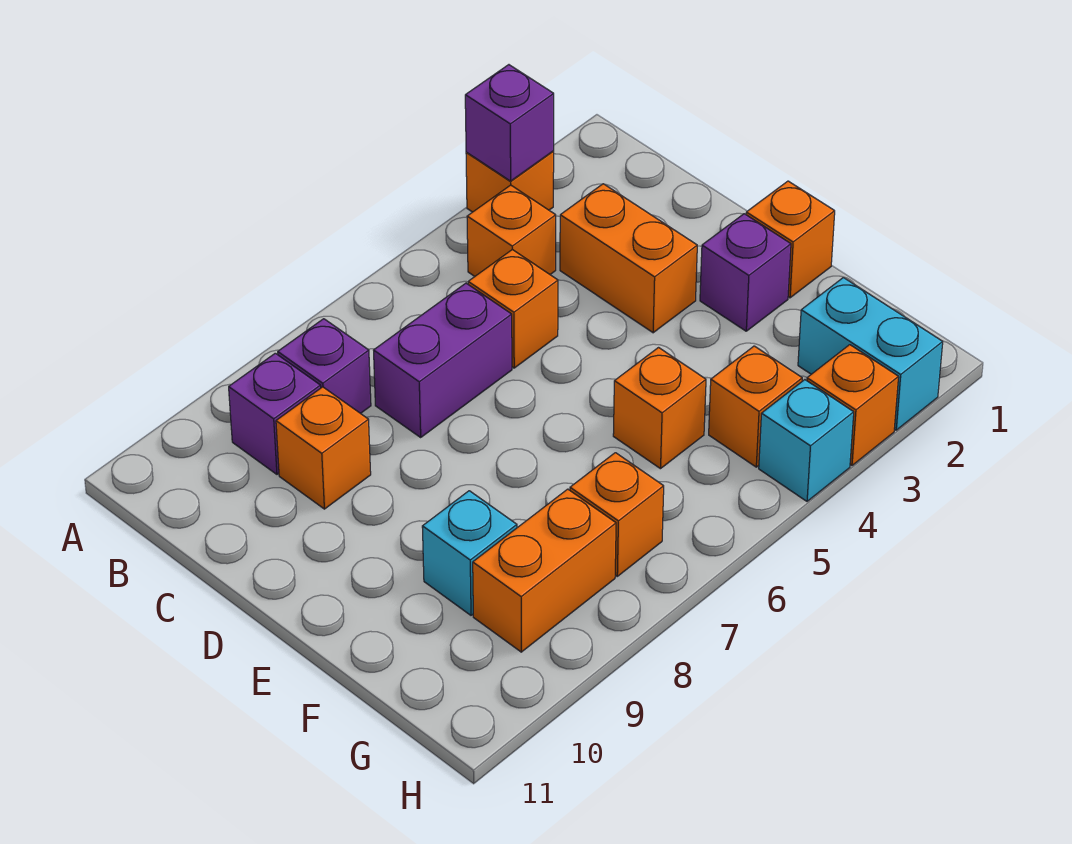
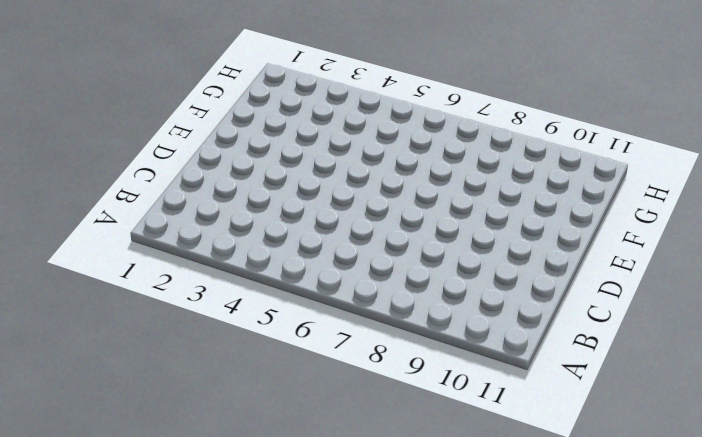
none -> orange 1x1 brick [466,151,554,212]
none -> orange 1x1 brick [467,185,556,276]
none -> purple 1x1 brick [278,319,371,414]

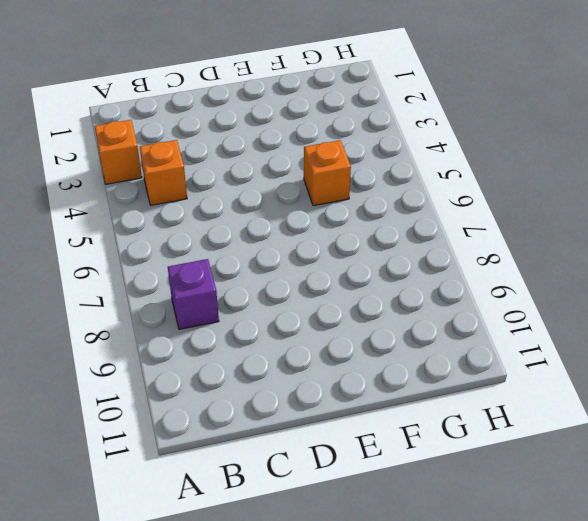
none -> purple 1x1 brick [229,353,321,474]
none -> orange 1x2 brick [560,184,697,333]
none -> orange 1x1 brick [468,250,558,368]

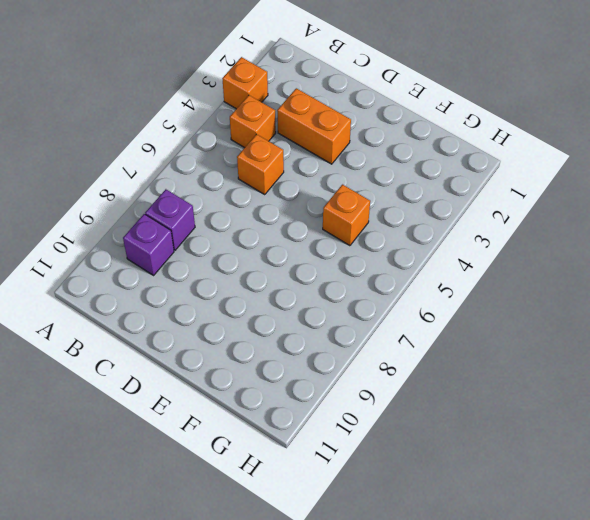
none -> purple 1x2 brick [374,283,512,437]
none -> orange 1x1 brick [276,387,371,509]
none -> orange 1x1 brick [746,181,835,298]

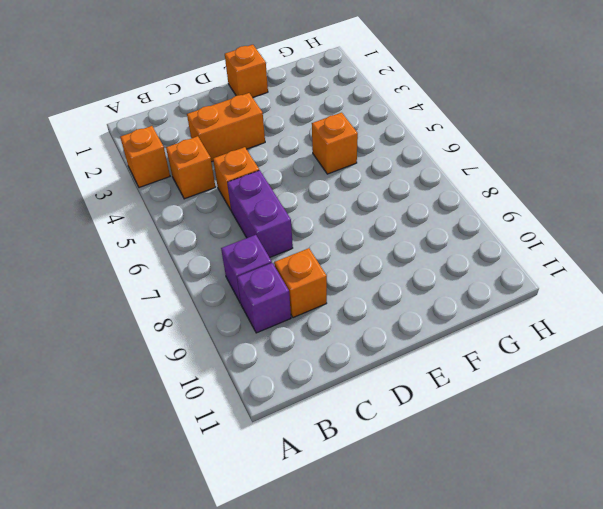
none -> purple 1x1 brick [700,214,791,331]
none -> cyan 1x1 brick [422,491,517,615]
none -> cyan 1x2 brick [798,278,943,430]

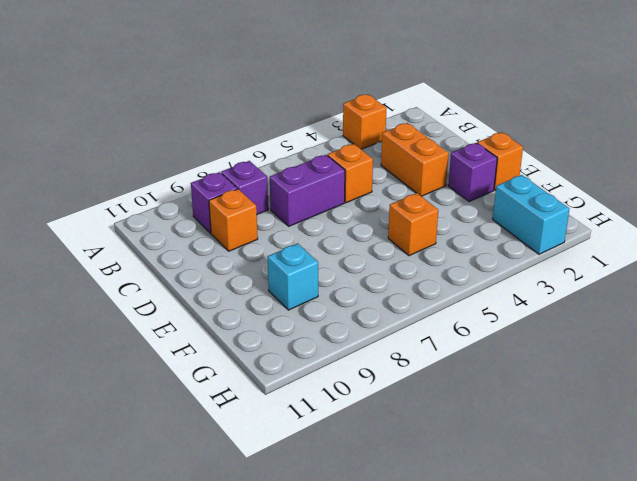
none -> orange 1x1 brick [467,185,556,276]
none -> orange 1x1 brick [709,346,802,467]
none -> orange 1x1 brick [570,453,664,576]

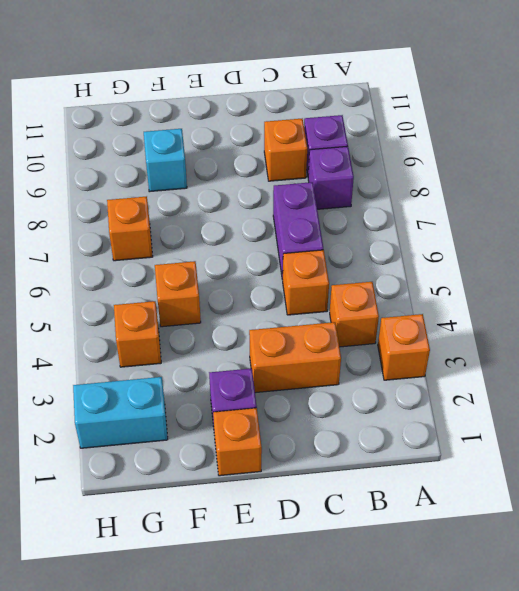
none -> orange 1x2 brick [473,489,616,652]
none -> orange 1x1 brick [807,345,899,466]
none -> cyan 1x1 brick [759,380,854,501]

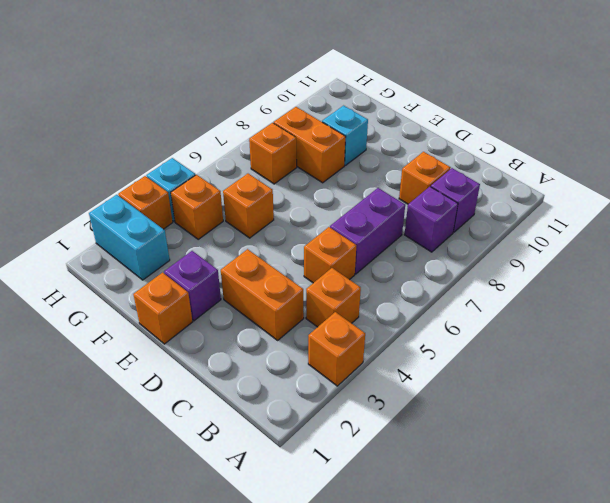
orange 1x2 brick [274,107,346,183] -> orange 1x2 brick turned to [473,489,616,652]
none -> purple 1x1 brick [465,65,554,181]

